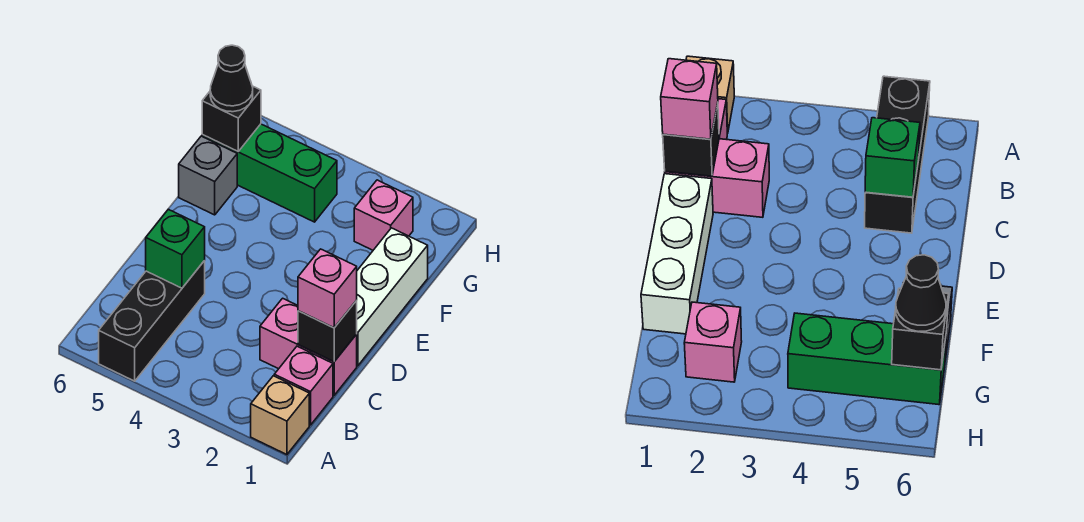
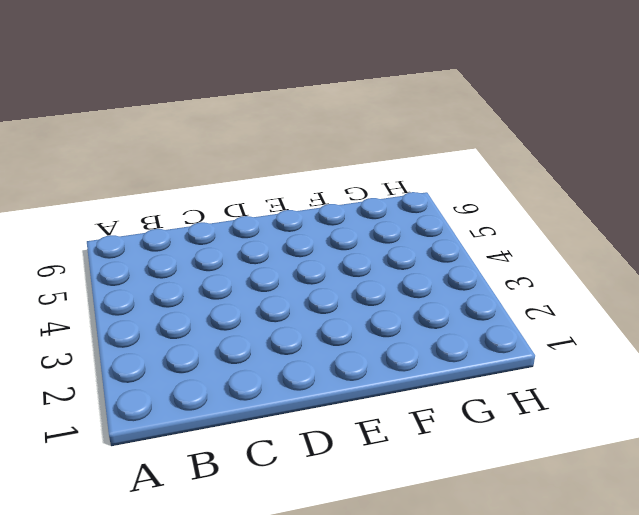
none -> tan 1x1 brick [251,376,309,455]
none -> black 1x3 brick [99,261,205,381]
none -> pink 1x1 brick [274,346,333,425]

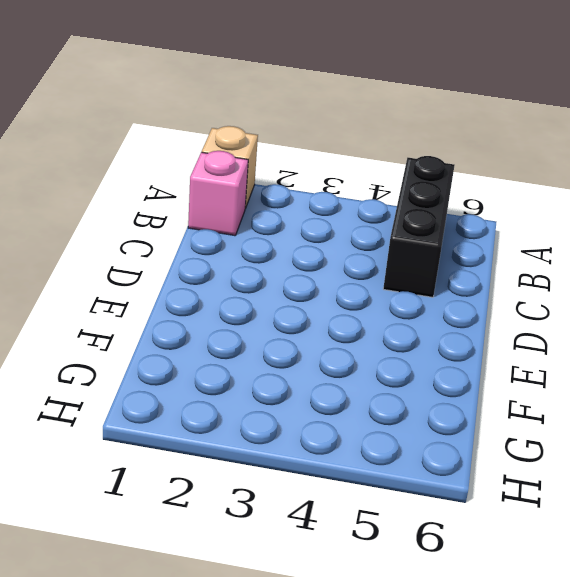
none -> pink 1x2 brick [260,298,357,395]
none -> white 1x3 brick [356,228,428,366]
none -> grey 1x1 brick [179,136,237,215]

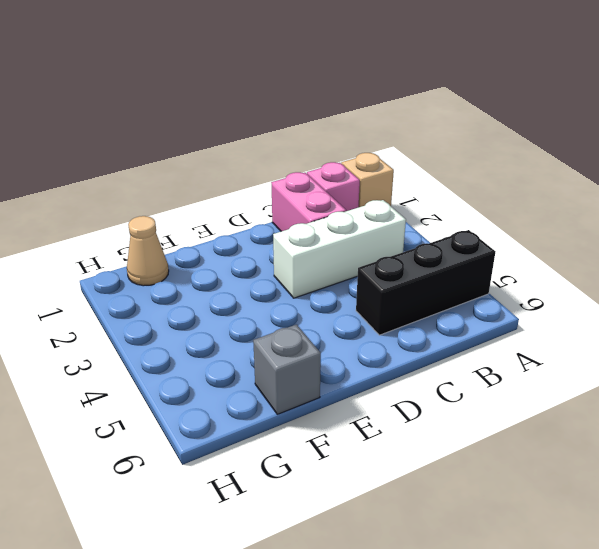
white 1x3 brick [273,200,406,298] -> white 1x3 brick moved to [356,228,428,366]
tan 1x1 cone [127,216,169,286] -> none
none -> pink 1x1 brick [354,180,413,250]
none -> green 1x3 brick [202,124,337,222]
none -> black 1x1 brick [298,301,357,362]

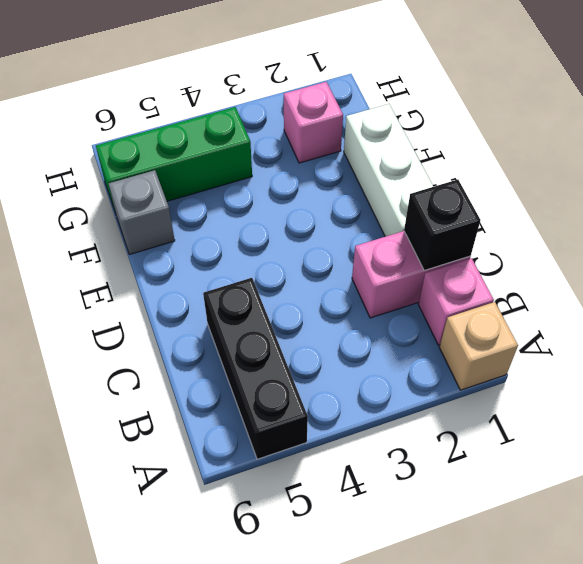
none -> green 1x1 brick [146,209,205,288]
none -> black 1x1 brick [202,86,261,151]
none -> pink 1x1 brick [298,249,357,328]

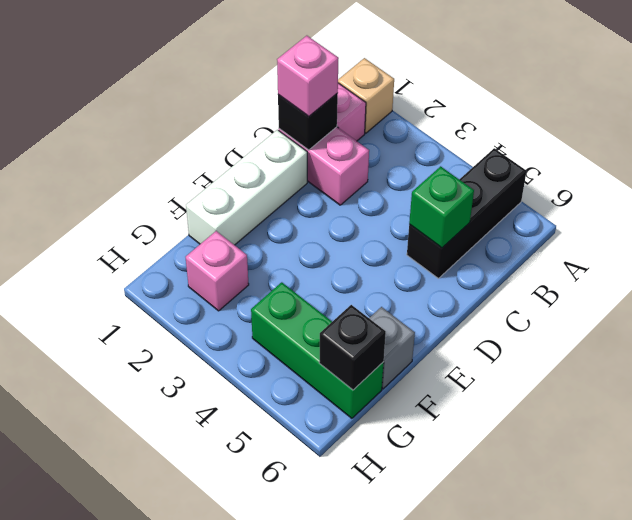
none -> black 1x1 cone [210,45,253,112]

